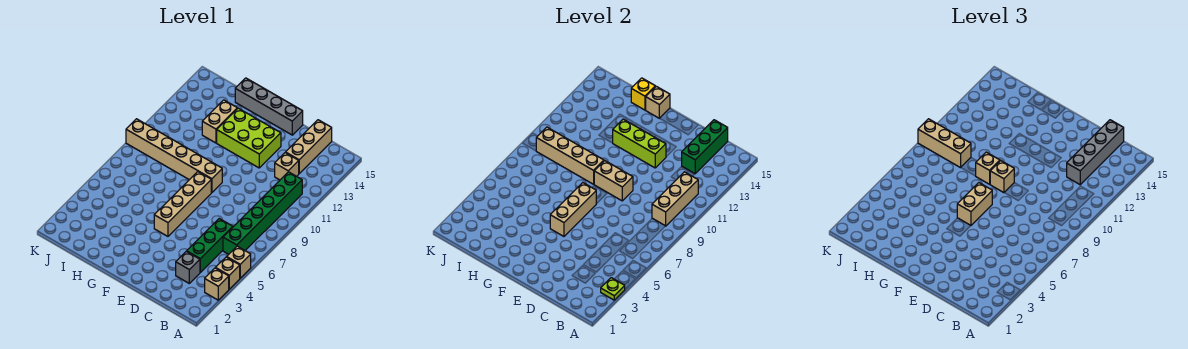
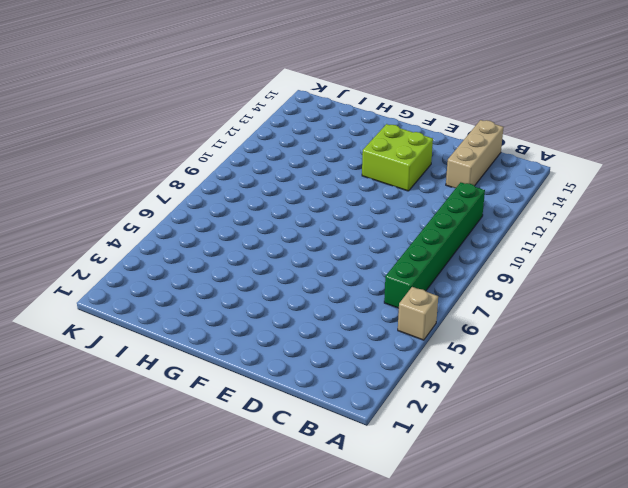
lime 2x2 brick [362,124,433,191] -> lime 2x3 brick [217,108,281,168]
none -> tan 1x1 brick [205,268,229,300]
none -> tan 1x1 brick [216,257,240,289]
none -> grey 1x1 brick [176,251,200,283]

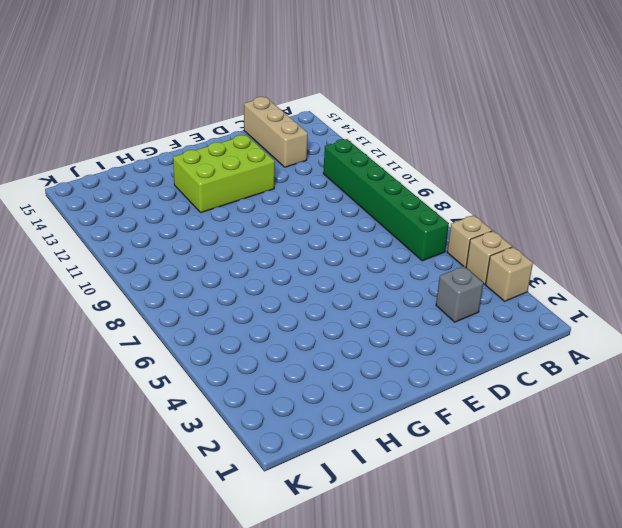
none -> green 1x3 brick [187,219,233,272]
none -> tan 1x1 brick [275,153,299,180]
none -> grey 1x4 brick [235,78,303,135]

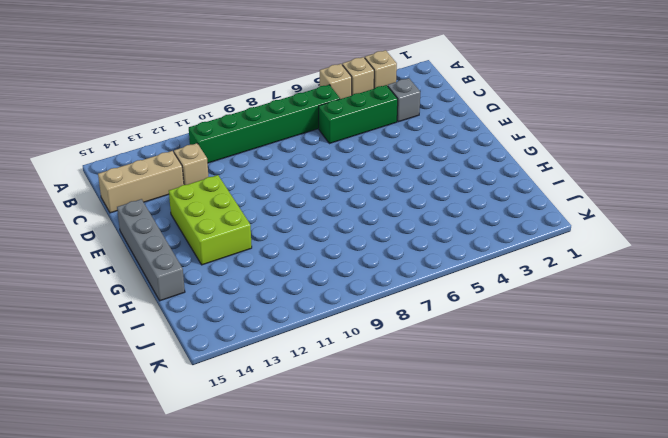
none -> tan 1x4 brick [154,172,211,236]
none -> tan 1x6 brick [126,119,222,193]
none -> tan 1x2 brick [202,100,237,143]

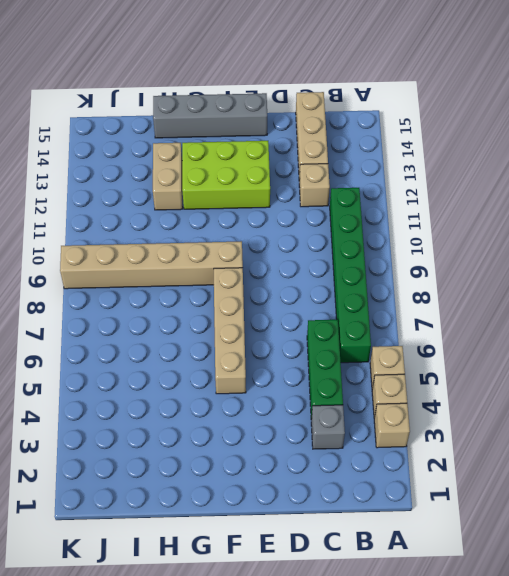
none -> lime 1x1 plate [601,278,625,300]
none -> tan 1x3 brick [652,172,698,226]
none -> green 1x3 brick [682,120,728,174]

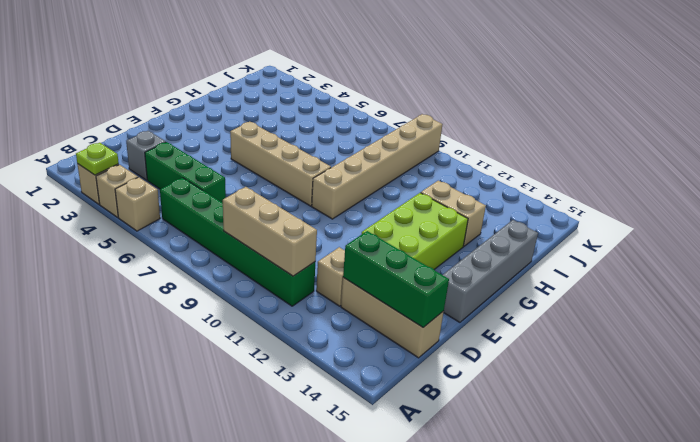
none -> tan 1x2 brick [594,161,633,201]
none -> lime 1x3 brick [613,119,666,168]
none -> tan 1x3 brick [550,183,596,236]

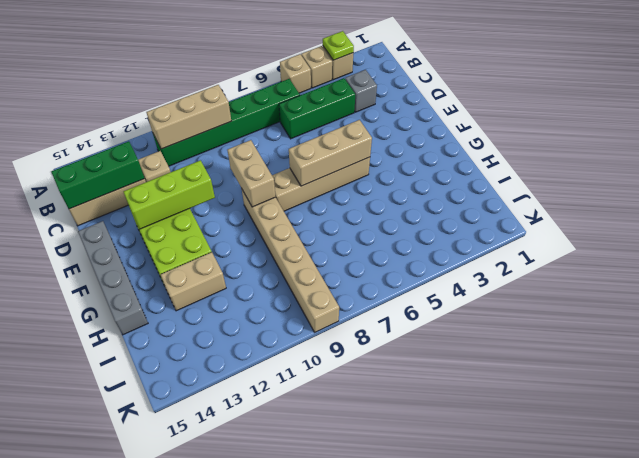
lime 1x3 brick [124,160,215,229] -> lime 1x3 brick turned to [613,119,666,168]
none -> tan 1x4 brick [536,127,604,184]
none -> tan 1x1 brick [646,86,670,118]
none -> yellow 1x1 brick [631,78,655,110]

